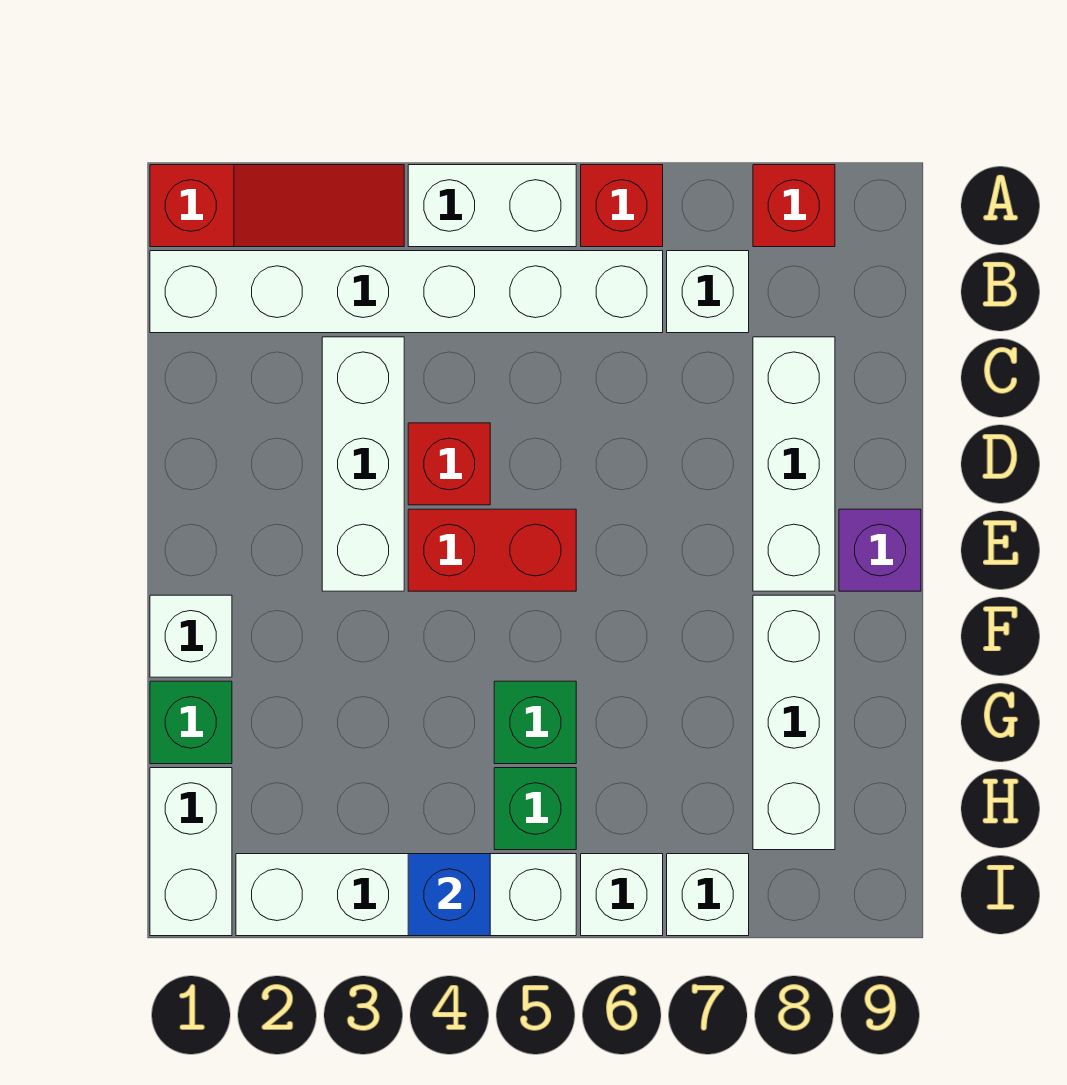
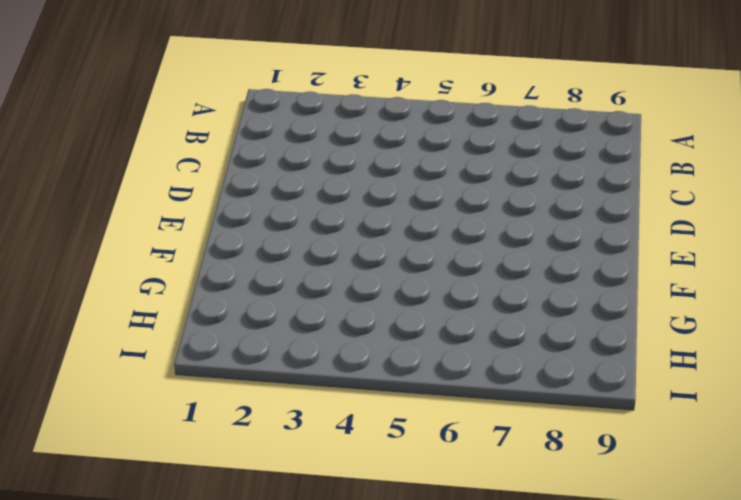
none -> red 1x3 slope [150,165,404,247]
none -> white 1x2 brick [408,165,576,247]
none -> red 1x1 brick [581,165,663,247]

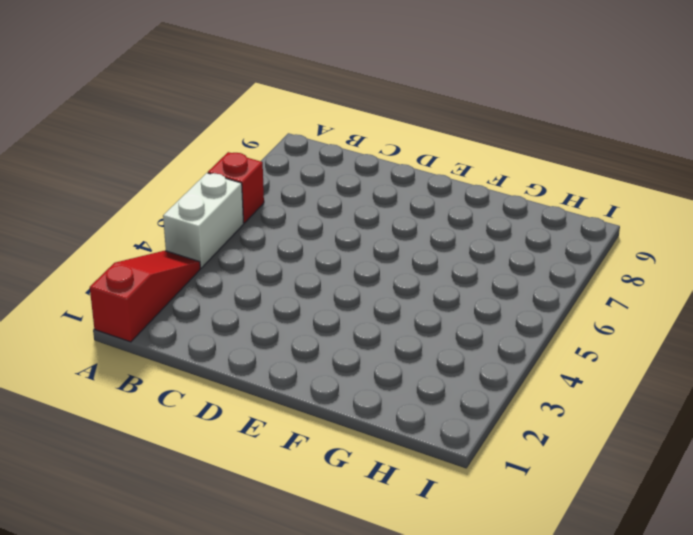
none -> red 1x1 brick [753,165,835,247]
none -> white 1x6 brick [150,251,663,333]
none -> white 1x1 brick [667,251,749,333]

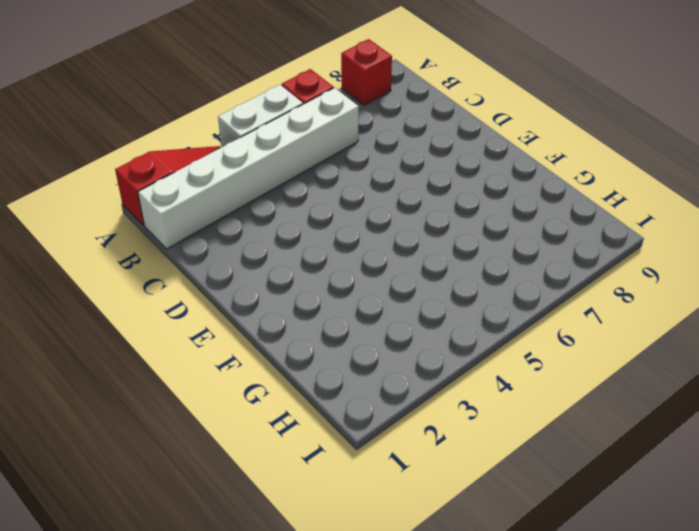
none -> white 1x1 brick [667,251,749,333]
none -> white 1x3 brick [322,337,404,591]
none -> white 1x3 brick [753,337,835,591]

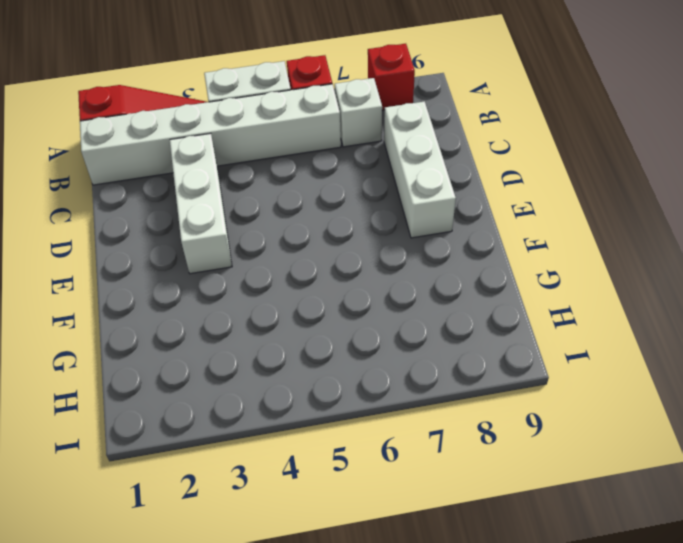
none -> red 1x1 brick [408,423,490,505]
none -> red 1x2 brick [408,509,576,591]
none -> purple 1x1 brick [839,509,921,591]

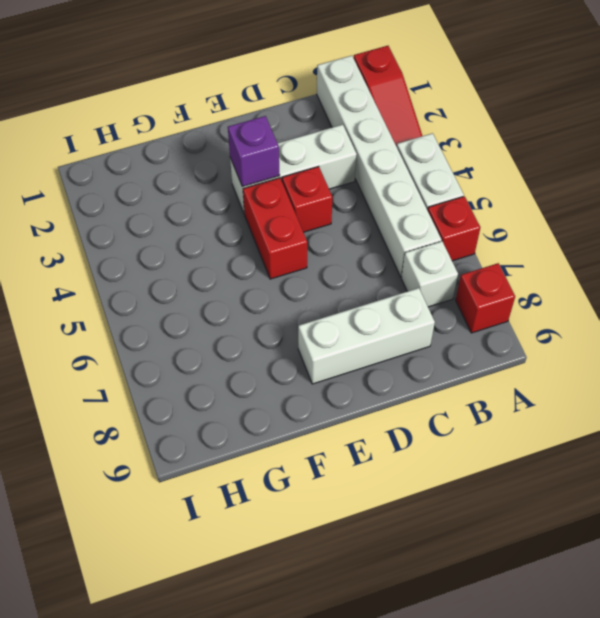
purple 1x1 brick [228,116,280,187] -> purple 1x1 brick moved to [839,509,921,591]
none -> white 1x1 brick [150,595,232,677]
none -> white 1x3 brick [753,595,835,850]
none -> green 1x1 brick [150,681,232,764]

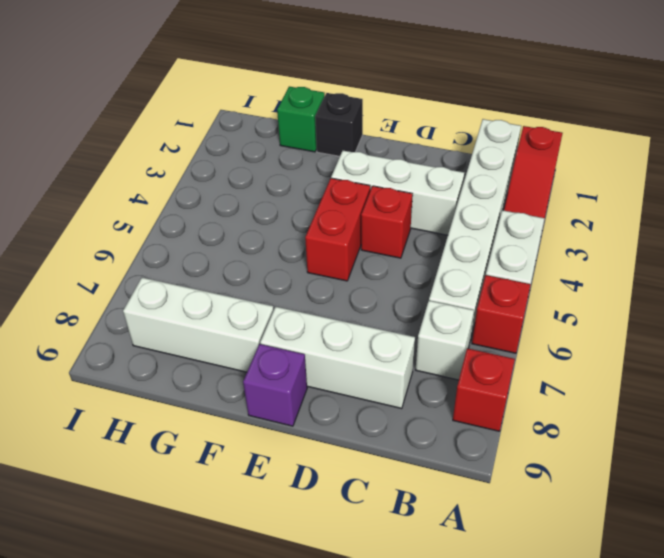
black 1x1 brick [315,93,363,156] -> white 1x1 brick [150,595,232,677]
none -> green 1x1 brick [494,681,576,764]
none -> white 1x2 brick [150,768,232,936]
none -> green 1x1 brick [494,768,576,850]

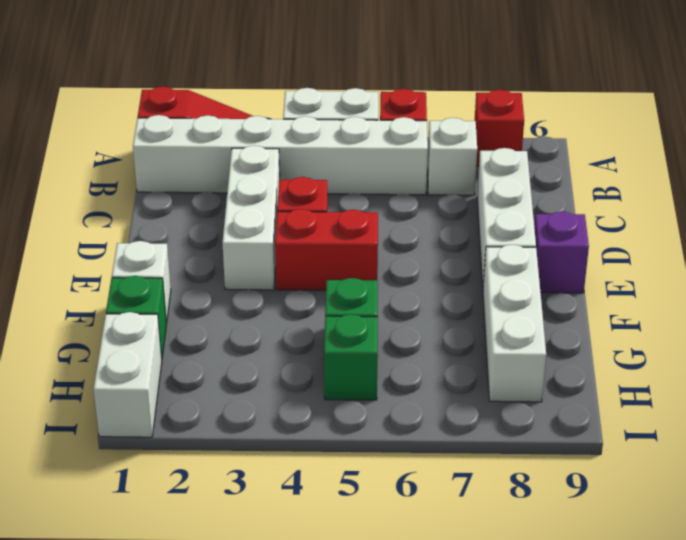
none -> white 1x4 brick [236,854,576,936]
none -> white 1x1 brick [581,854,663,936]
none -> white 1x1 brick [667,854,749,936]

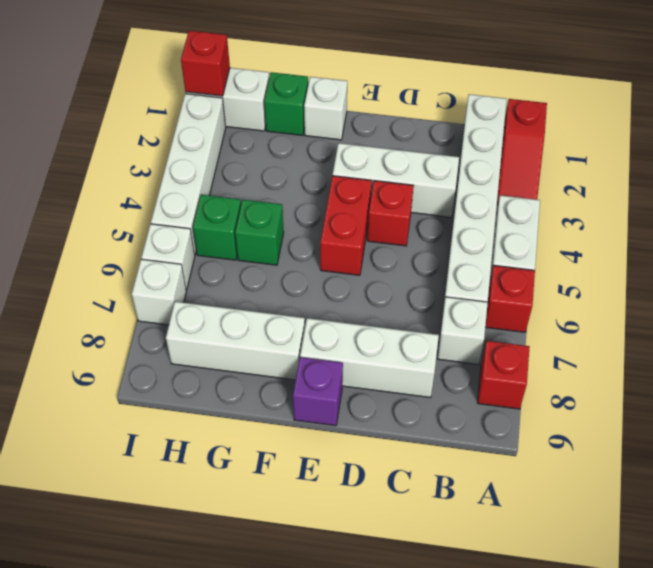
red 1x1 brick [181,31,230,96] -> none
none -> blue 1x1 brick [408,854,490,936]

